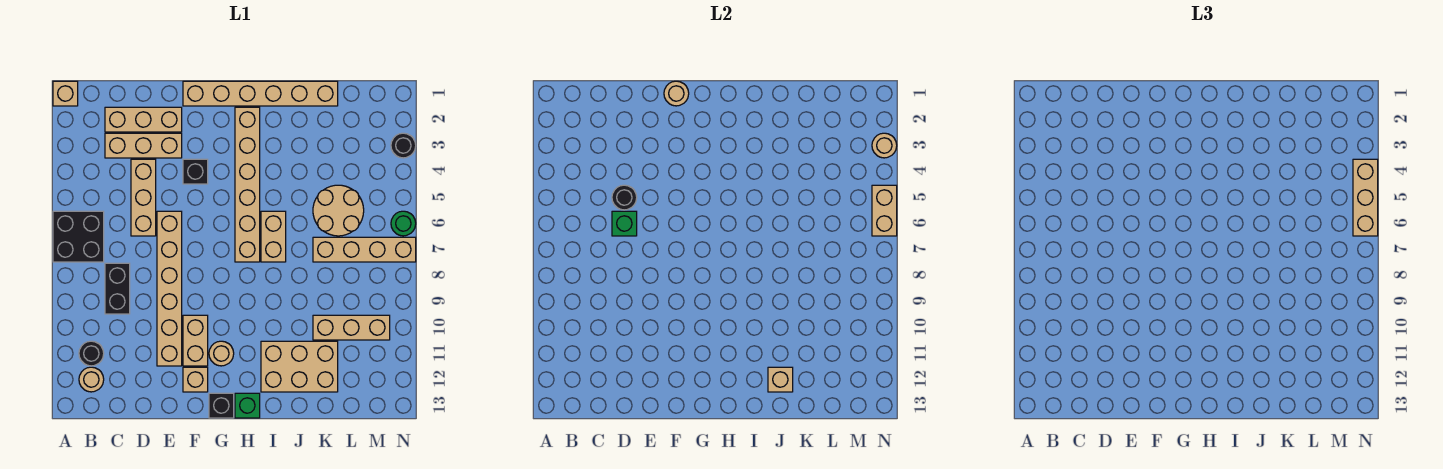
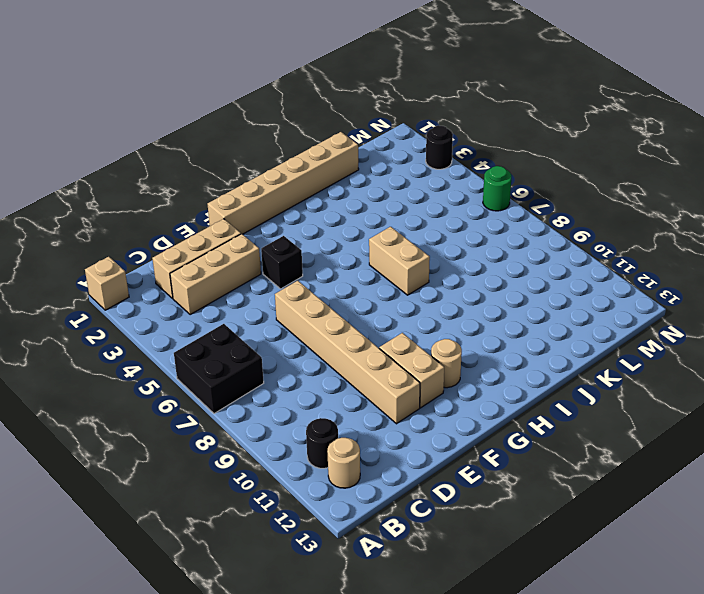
none -> black 1x2 brick [105,263,130,314]
none -> tan 1x3 brick [131,159,156,236]
none -> tan 1x1 brick [183,367,208,392]
none -> black 1x1 brick [209,393,234,418]

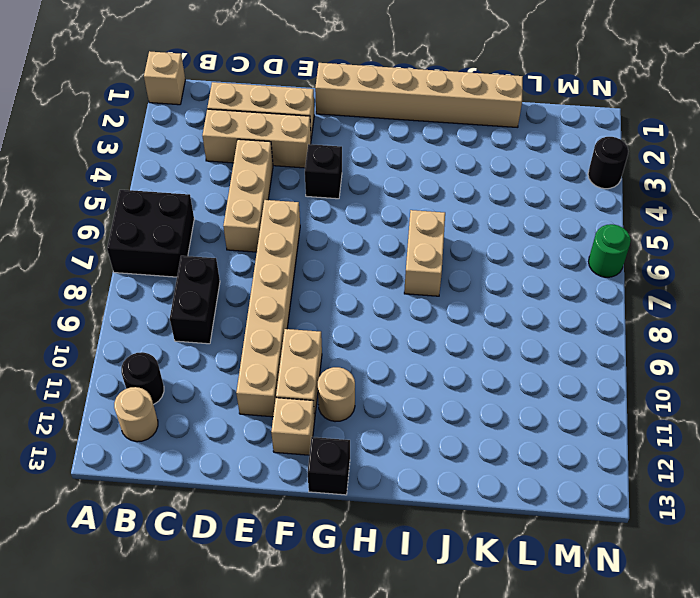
none -> tan 1x6 brick [235,107,260,262]
none -> green 1x1 brick [235,393,260,418]
none -> tan 2x3 brick [261,341,338,392]
none -> tan 2x2 round brick [313,185,364,236]

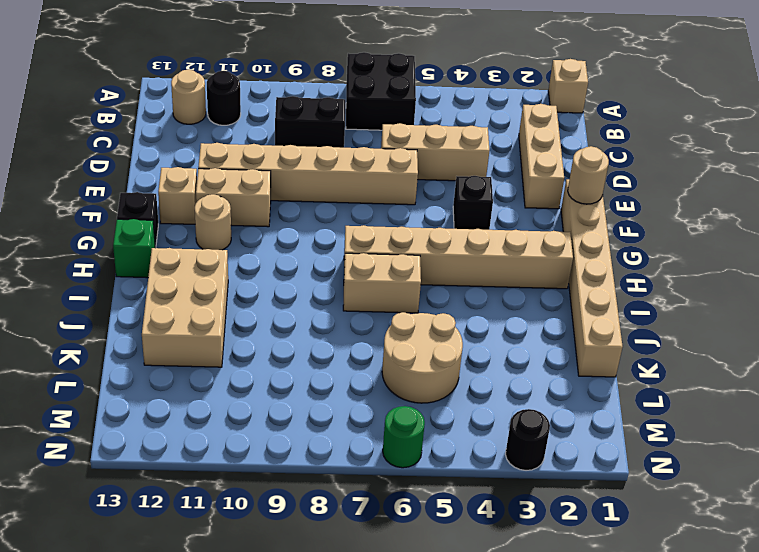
none -> tan 1x3 brick [105,133,182,158]
none -> tan 1x4 brick [313,237,416,262]
none -> tan 1x3 brick [313,315,390,340]
none -> black 1x1 round brick [612,185,637,210]

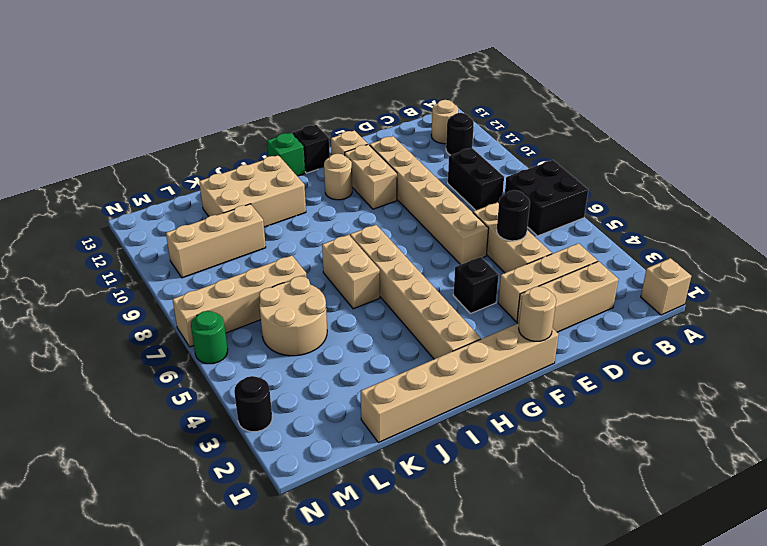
none -> green 1x1 brick [612,211,637,236]
none -> tan 1x1 brick [768,367,793,392]
none -> tan 1x1 round brick [872,133,897,158]
none -> tan 1x2 brick [872,185,897,236]

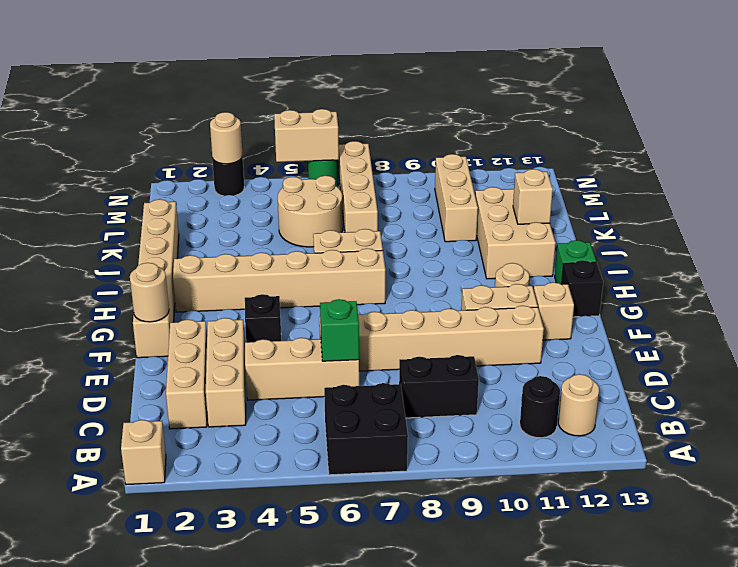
none -> black 1x1 round brick [612,185,637,210]
none -> tan 1x3 brick [1353,159,1378,236]

